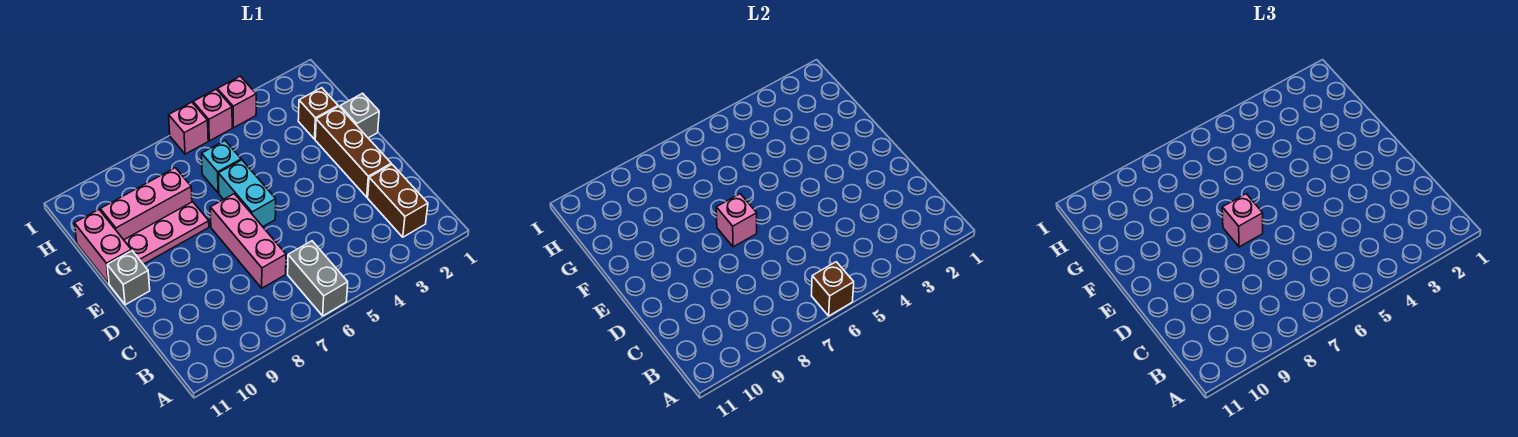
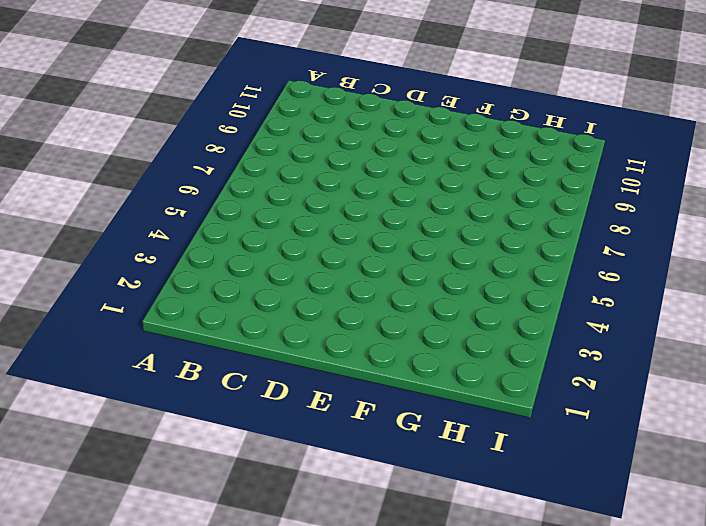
none -> grey 1x2 brick [288,241,348,316]
none -> brown 1x2 brick [368,164,428,237]
none -> pink 1x3 brick [210,194,286,288]

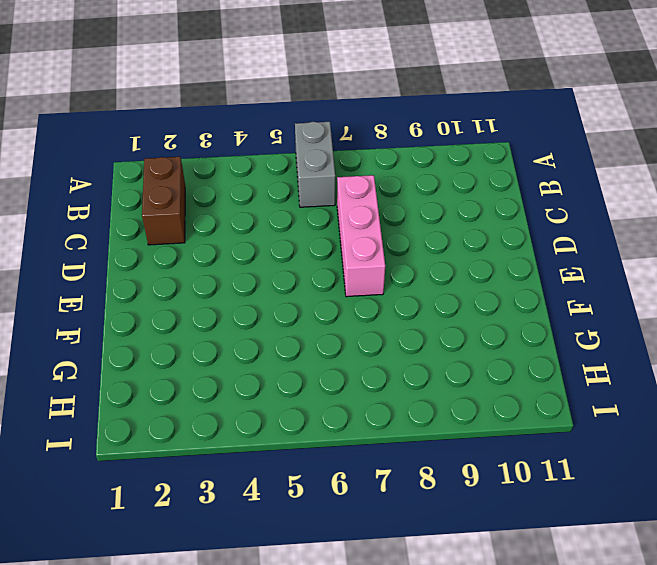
none -> brown 1x3 brick [315,107,391,197]
none -> cyan 1x2 brick [218,160,276,227]
none -> grey 1x1 brick [107,251,150,305]

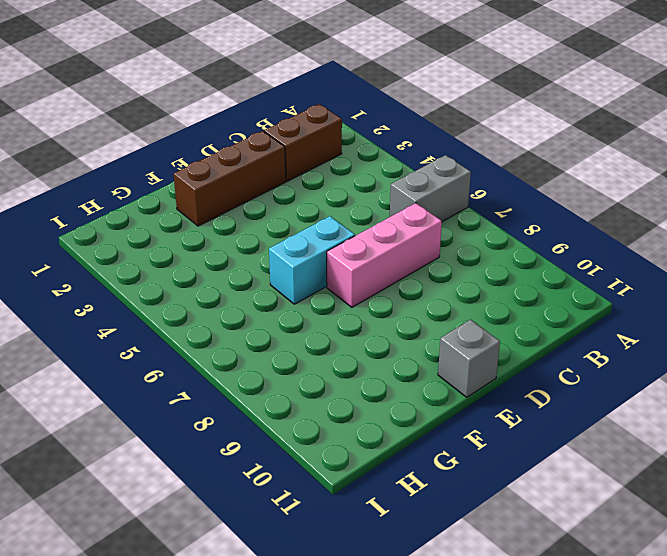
none -> grey 1x1 brick [340,93,379,138]
none -> pink 1x3 plate [124,202,209,264]
none -> pink 1x2 brick [74,210,131,283]

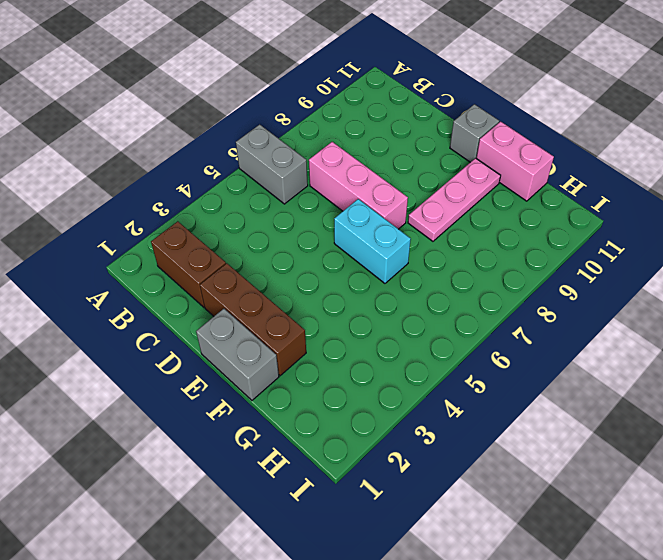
grey 1x2 brick [196,309,279,400] -> grey 1x1 brick [340,93,379,138]
none -> brown 1x1 brick [298,88,338,139]
none -> cyan 1x1 brick [202,141,241,193]
none -> pink 1x3 brick [100,168,192,240]

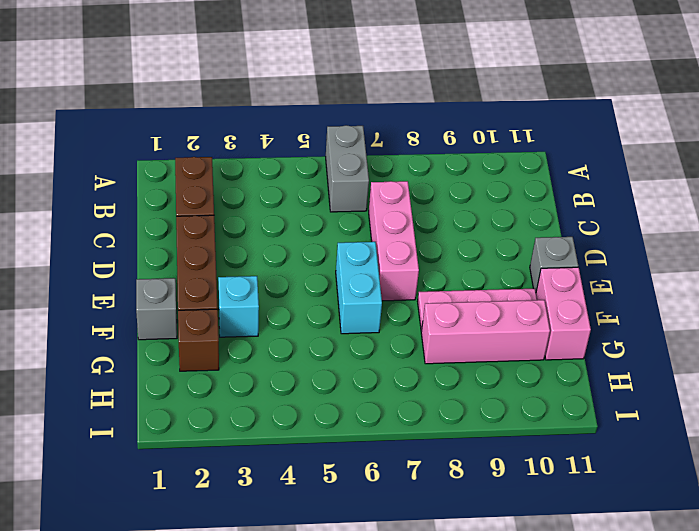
cyan 1x1 brick [218,276,259,337] -> cyan 1x1 brick moved to [202,141,241,193]
none -> pink 1x1 brick [217,76,256,128]
none -> pink 1x1 brick [193,89,232,141]
none -> pink 1x1 brick [169,102,208,154]

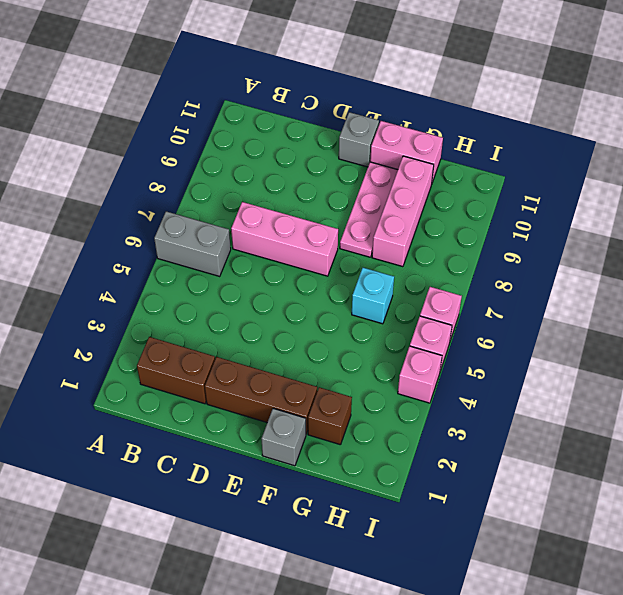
none -> cyan 1x2 brick [218,160,276,227]
none -> brown 1x1 brick [811,262,854,316]
none -> pink 1x1 brick [716,194,757,247]

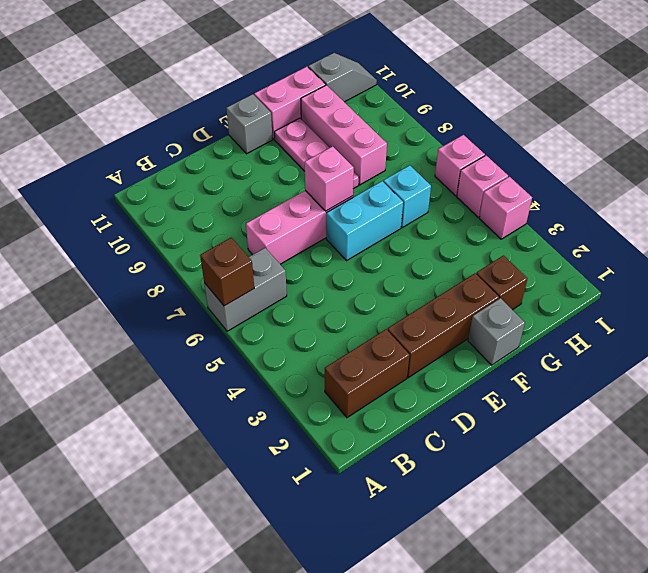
grey 1x2 slope [308,53,377,102] -> none
none -> pink 1x1 brick [1222,194,1263,247]

